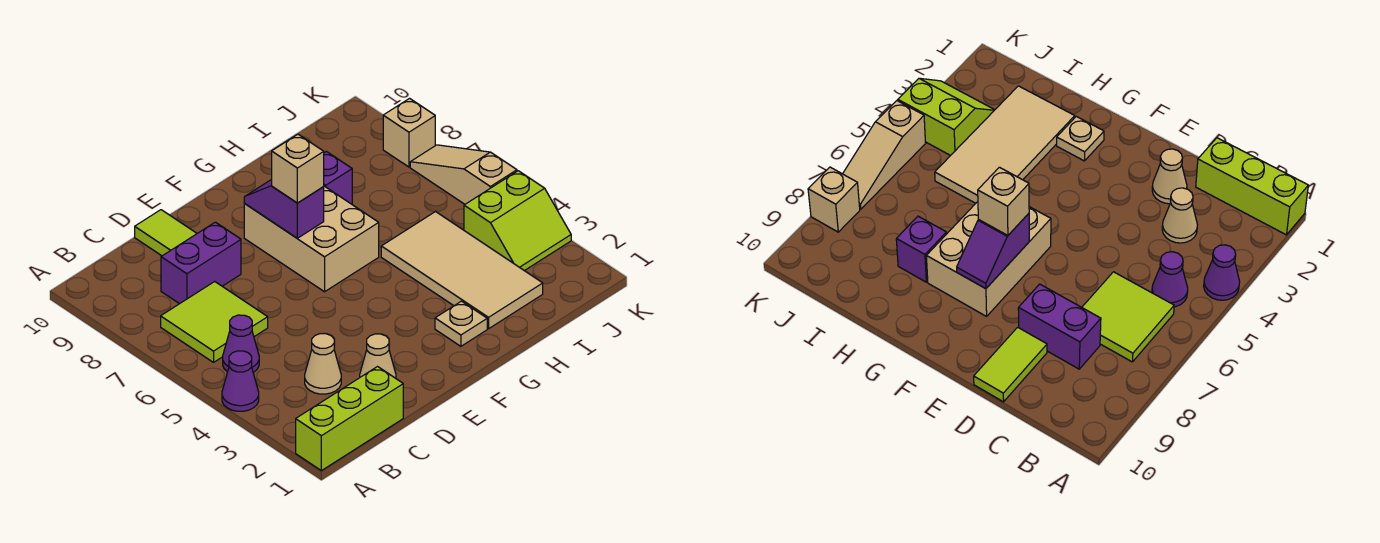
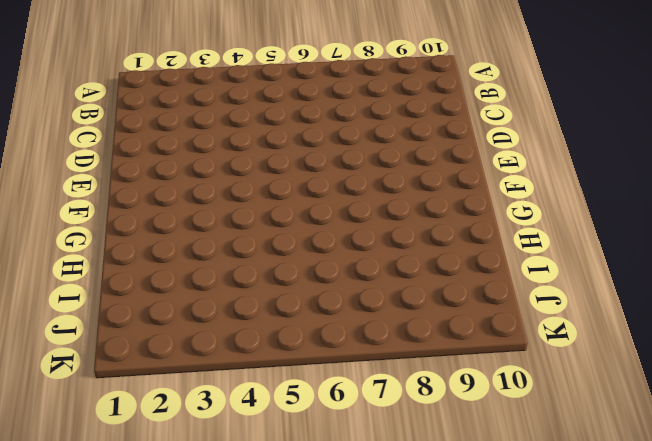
none -> lime 1x3 brick [296,367,403,471]
none -> purple 1x1 cone [222,351,259,411]
none -> purple 1x1 cone [223,315,259,373]

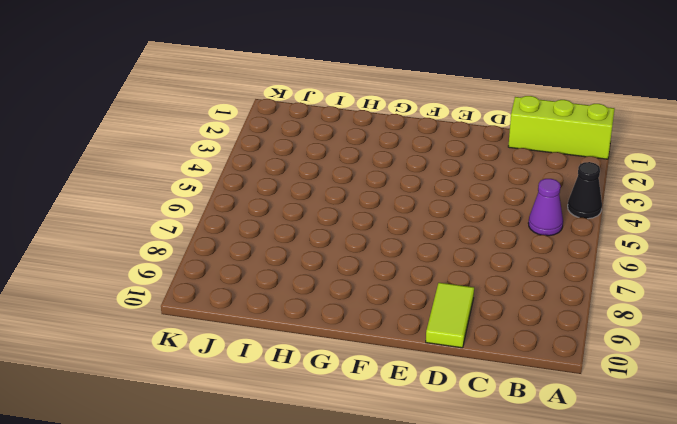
black 1x1 cone [568,162,602,219] -> purple 1x1 cone [222,351,259,411]
none -> lime 2x2 tile [161,282,268,362]
none -> tan 1x1 cone [305,334,341,394]
none -> purple 1x2 brick [161,222,241,304]

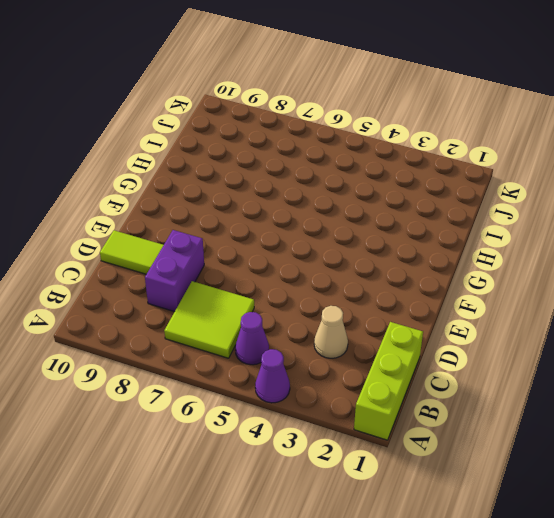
none -> tan 1x1 cone [360,334,396,378]
none -> tan 2x3 brick [244,186,379,292]
none -> tan 1x1 plate [435,301,487,346]

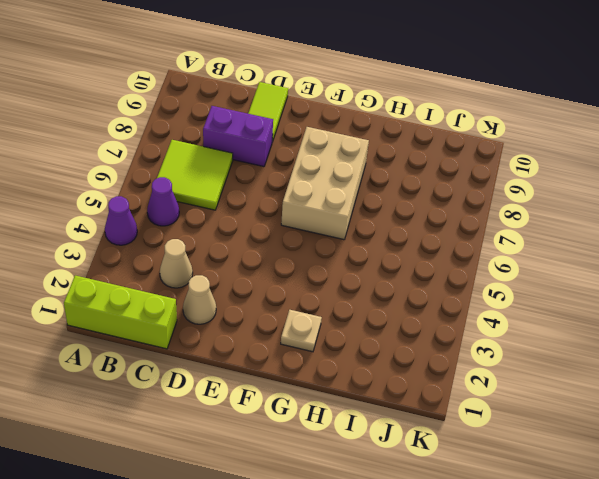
none -> tan 2x4 tile [381,211,543,329]
none -> purple 1x1 brick [324,151,352,204]
none -> lime 2x2 slope [464,171,571,271]

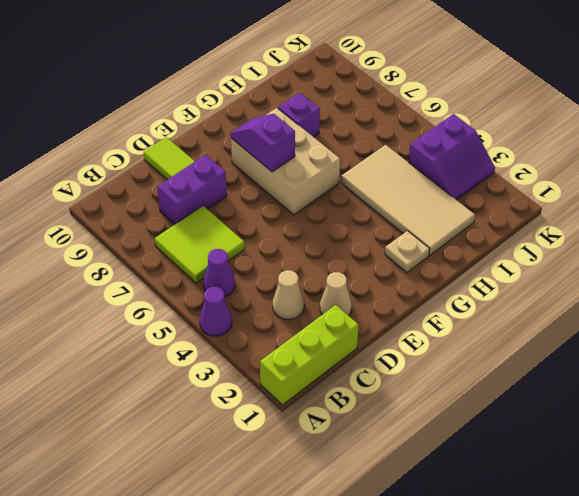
purple 2x2 slope [409,114,495,200] -> lime 2x2 slope [464,171,571,271]
none -> tan 1x3 slope [410,145,517,204]
none -> tan 1x1 brick [383,98,435,167]
none -> tan 1x1 brick [272,134,324,203]

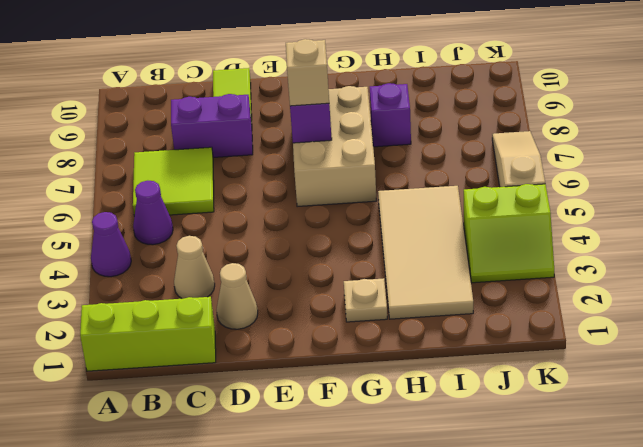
none -> tan 1x1 brick [383,98,435,167]

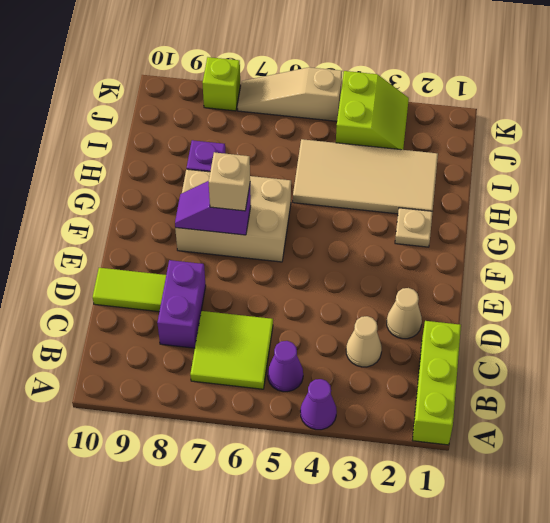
lime 1x1 brick [203,57,240,111] -> tan 1x1 brick [383,98,435,167]

